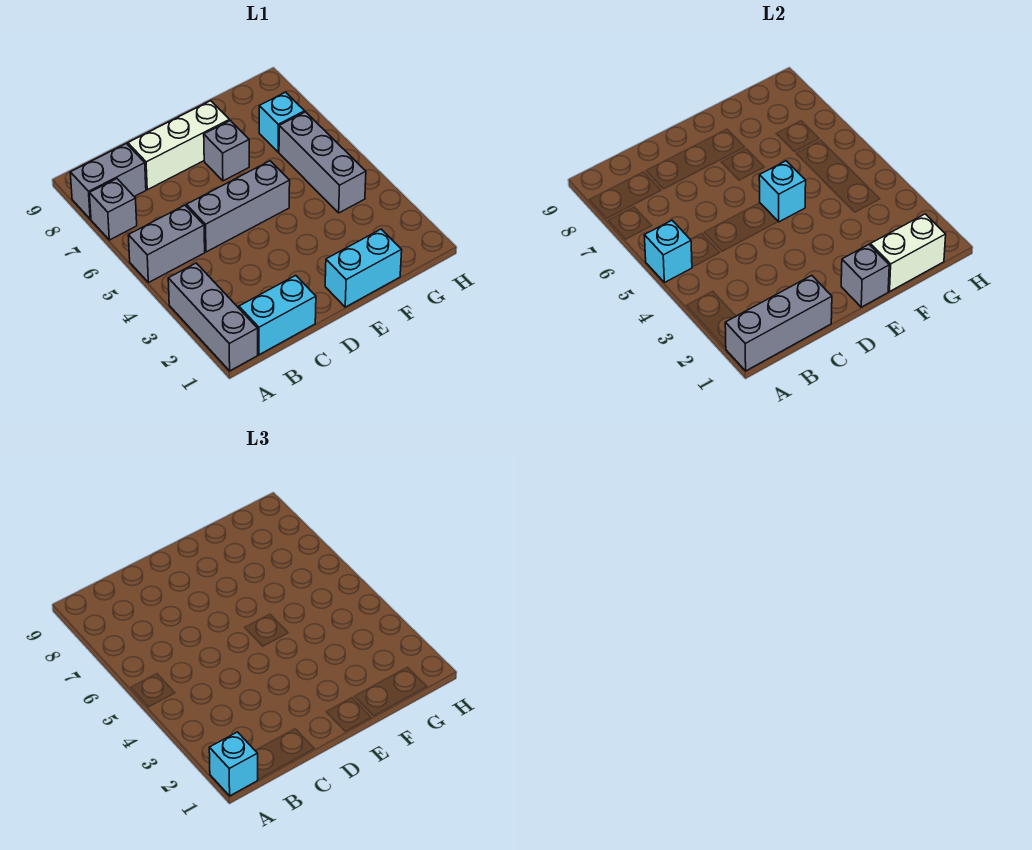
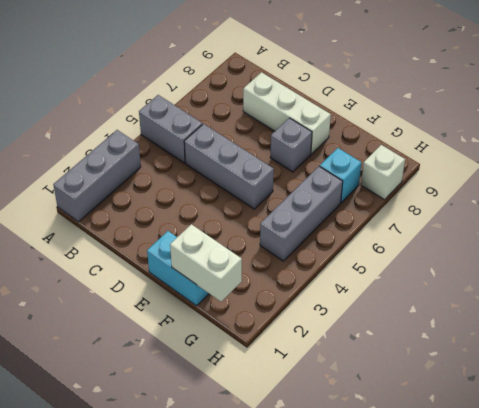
white 1x1 brick [361,145,405,200] -> none
none -> grey 1x1 brick [90,179,137,240]
none -> grey 1x2 brick [70,144,146,219]
none -> cyan 1x2 brick [239,275,316,355]

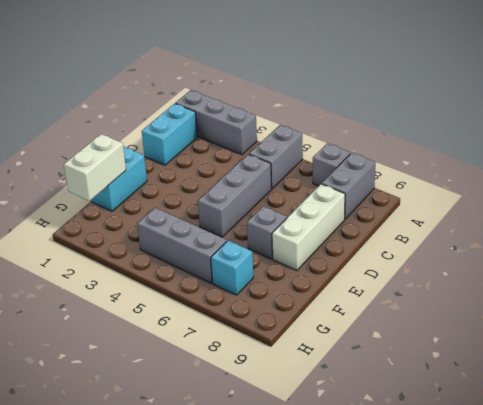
none -> grey 1x3 brick [725,275,832,371]
none -> cyan 1x1 brick [644,220,692,283]
none -> grey 1x1 brick [841,245,889,307]

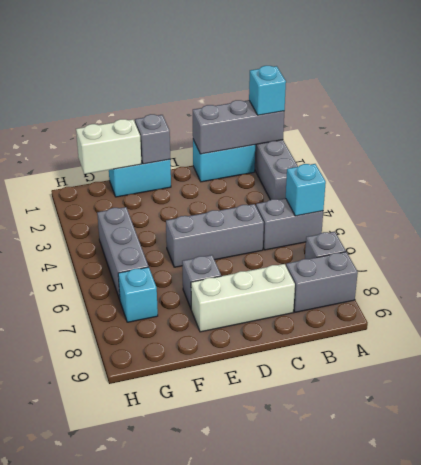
none -> cyan 1x1 brick [759,161,806,222]

